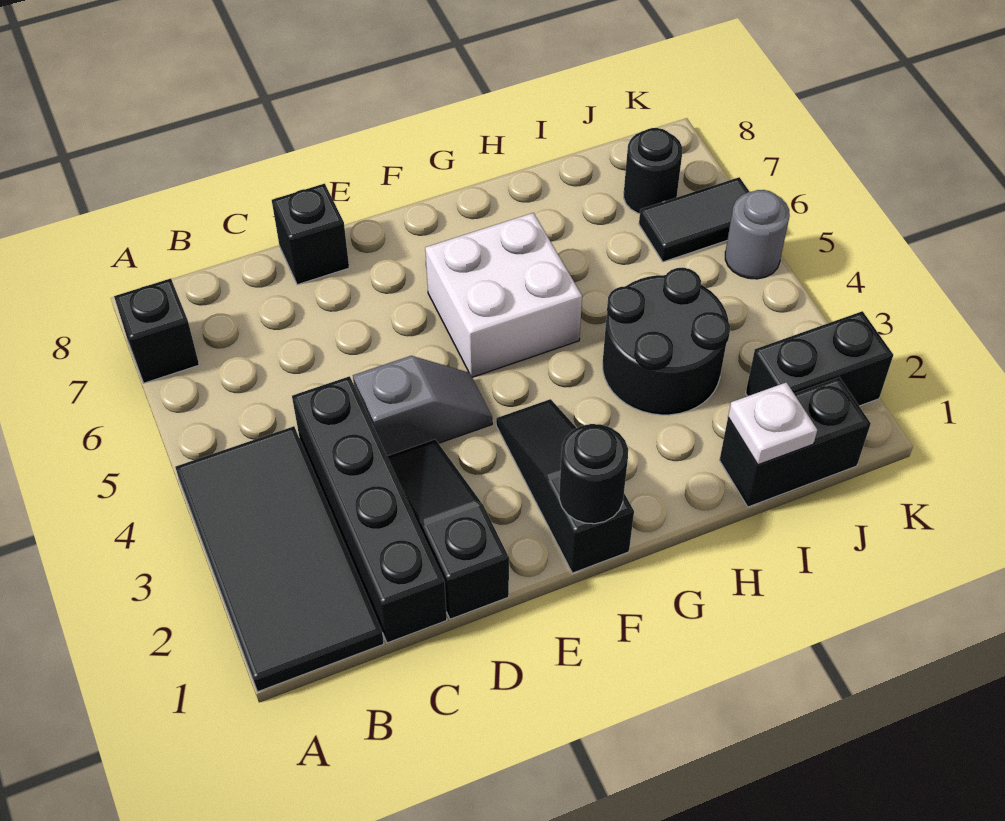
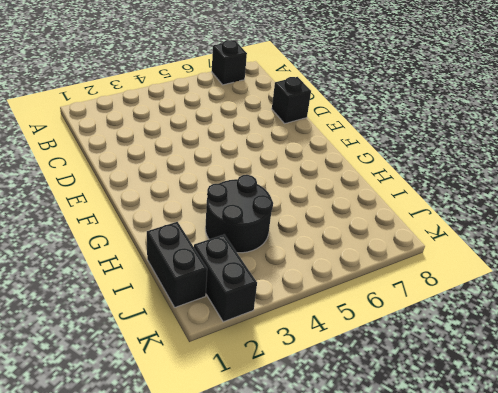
none -> black 2x4 tile [175,426,384,692]
none -> black 1x4 brick [292,376,447,643]
none -> black 1x3 slope [387,439,509,619]

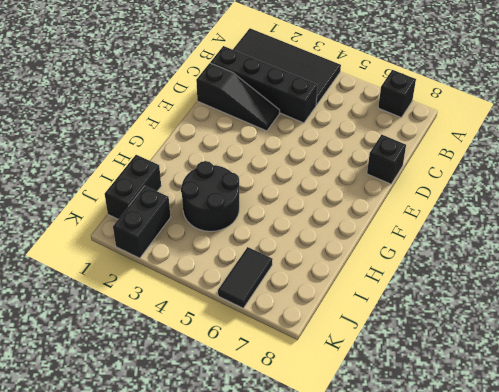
none -> grey 1x2 slope [353,356,492,456]
none -> black 1x3 slope [496,399,634,573]
none -> white 2x2 brick [425,213,582,377]

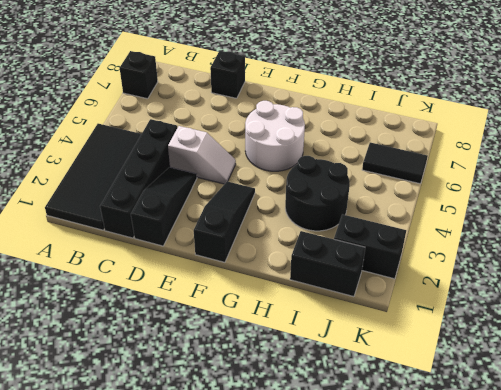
white 1x2 slope [168,126,236,184] -> grey 1x2 slope [353,356,492,456]
white 2x2 round brick [245,101,305,171] -> white 2x2 brick [425,213,582,377]
none -> black 1x1 round brick [624,128,682,214]
none -> grey 1x1 round brick [725,190,790,279]
none -> black 1x1 round brick [559,424,628,524]

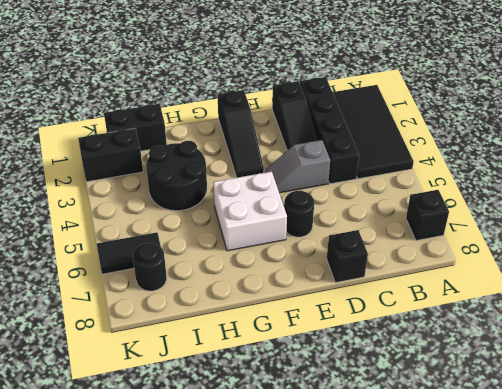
black 1x1 round brick [284,191,314,237] -> black 1x1 round brick moved to [559,424,628,524]
none -> grey 1x1 round brick [725,190,790,279]
none -> white 1x1 plate [728,382,817,465]

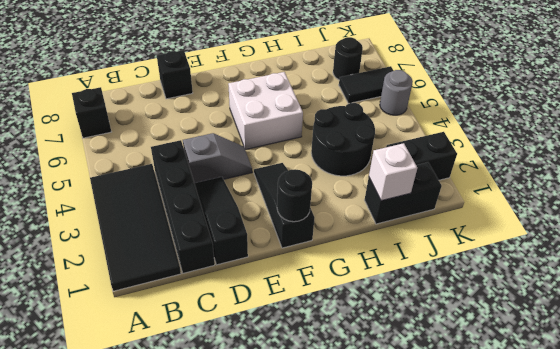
white 1x1 brick [369,143,417,201] -> white 1x1 plate [728,382,817,465]

